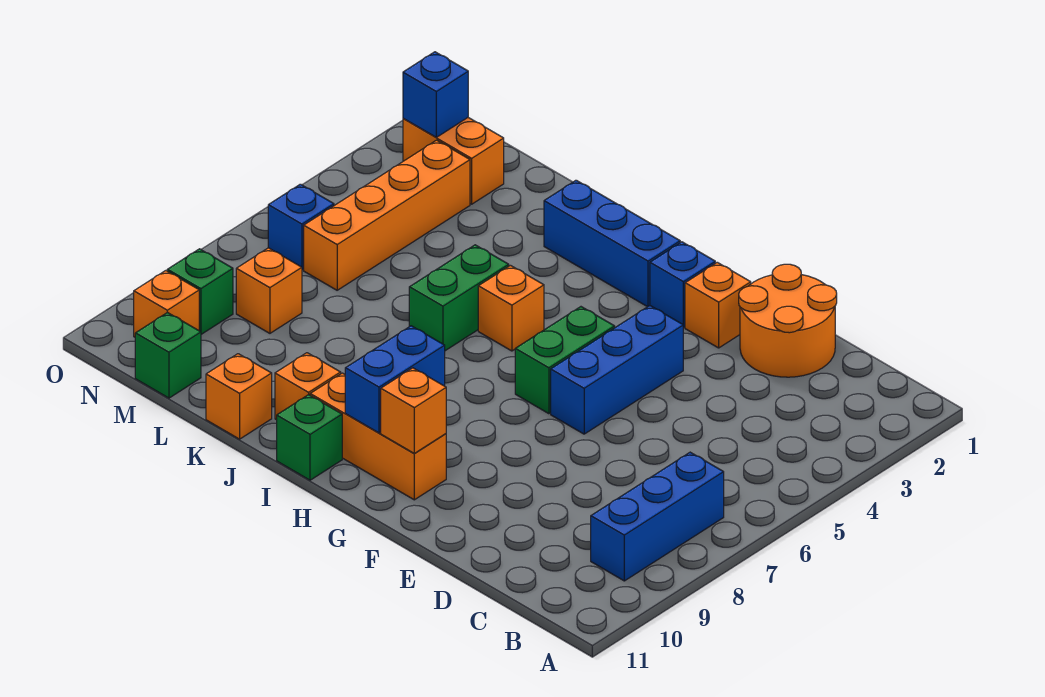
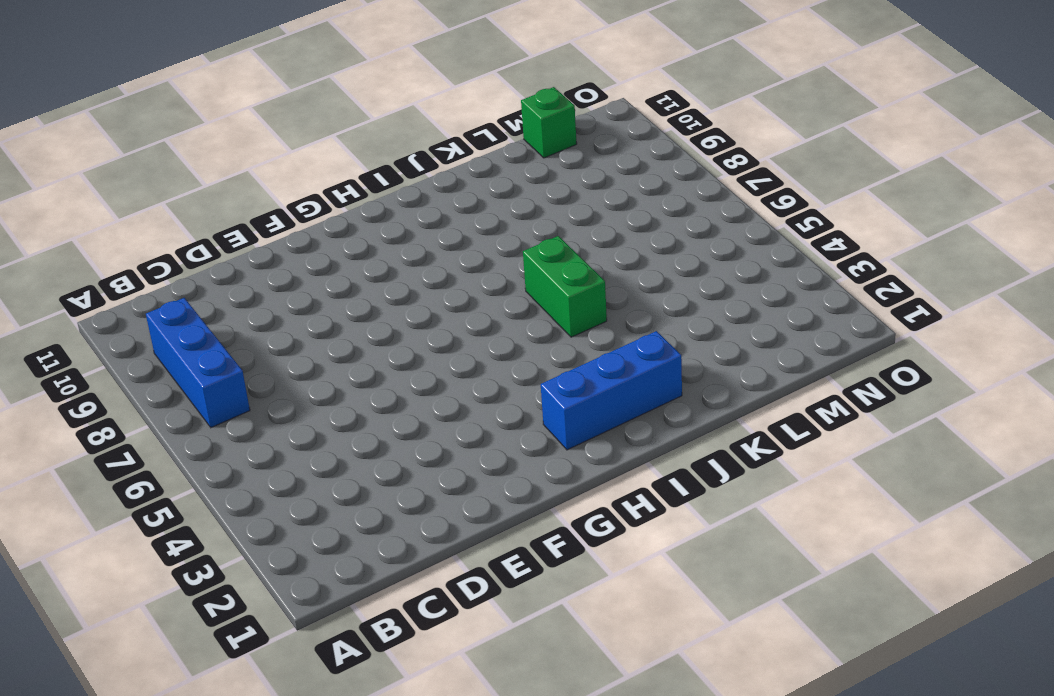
none -> orange 2x2 round brick [739,264,837,377]
none -> orange 1x1 brick [685,262,751,348]
none -> blue 1x3 brick [551,306,683,434]

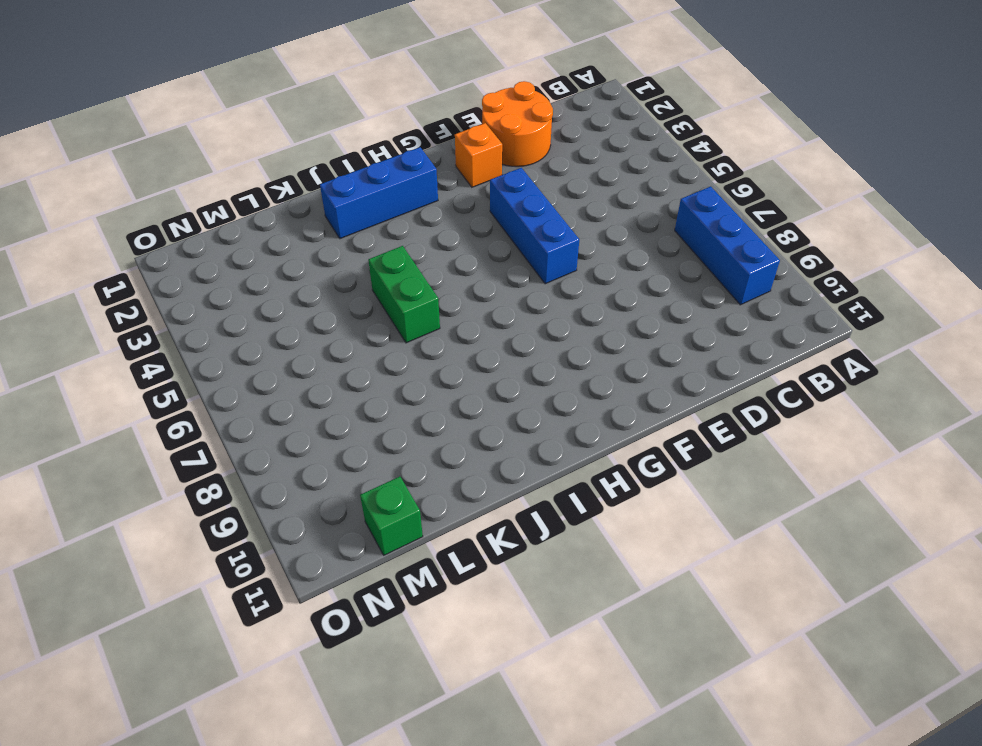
none -> blue 1x1 brick [650,242,715,328]
none -> green 1x2 brick [515,307,615,414]
none -> orange 1x3 brick [310,373,446,500]

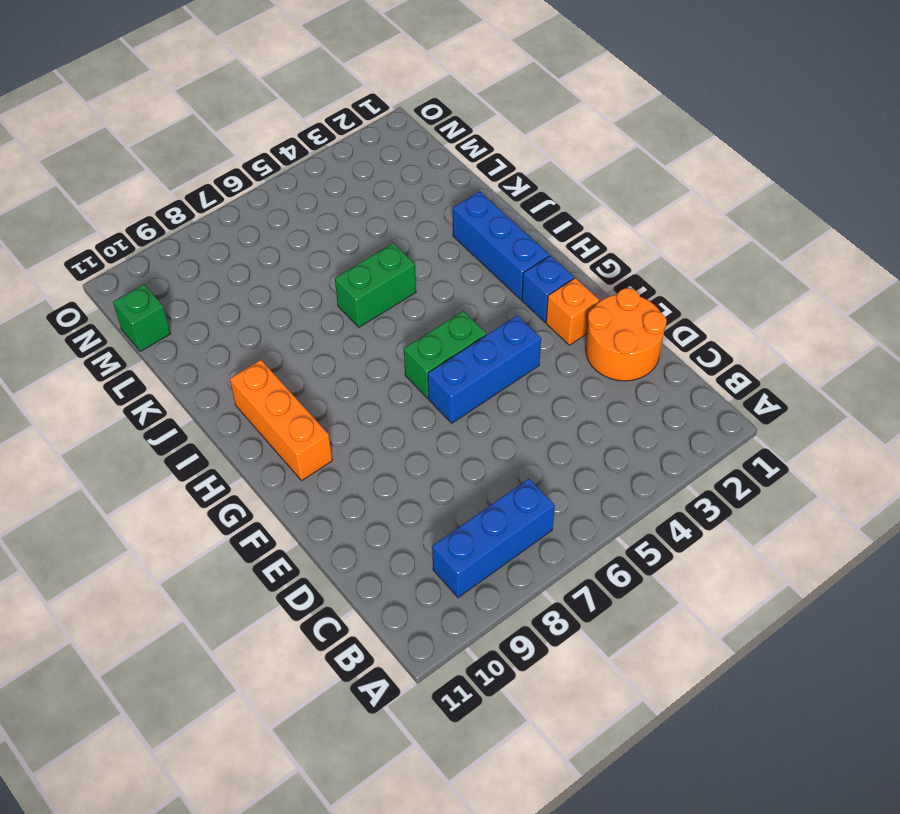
none -> orange 1x1 brick [478,265,544,351]
none -> green 1x1 brick [277,395,342,480]
none -> orange 1x1 brick [275,353,341,420]

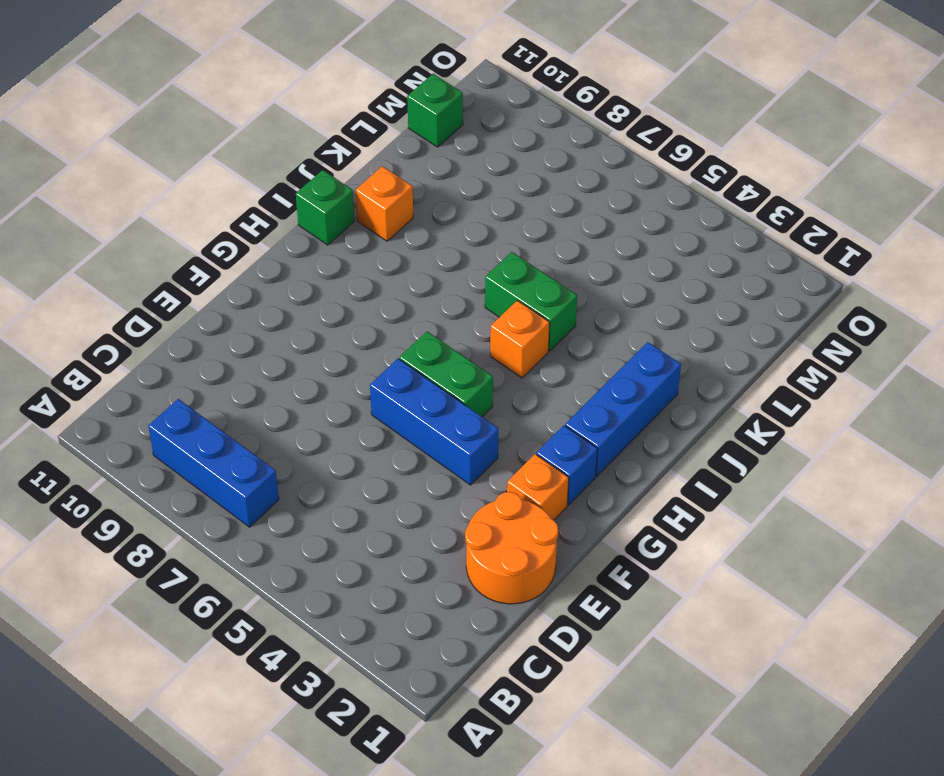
none -> orange 1x3 brick [310,373,446,500]
none -> orange 1x1 brick [206,354,272,439]
none -> orange 1x2 brick [403,118,504,204]

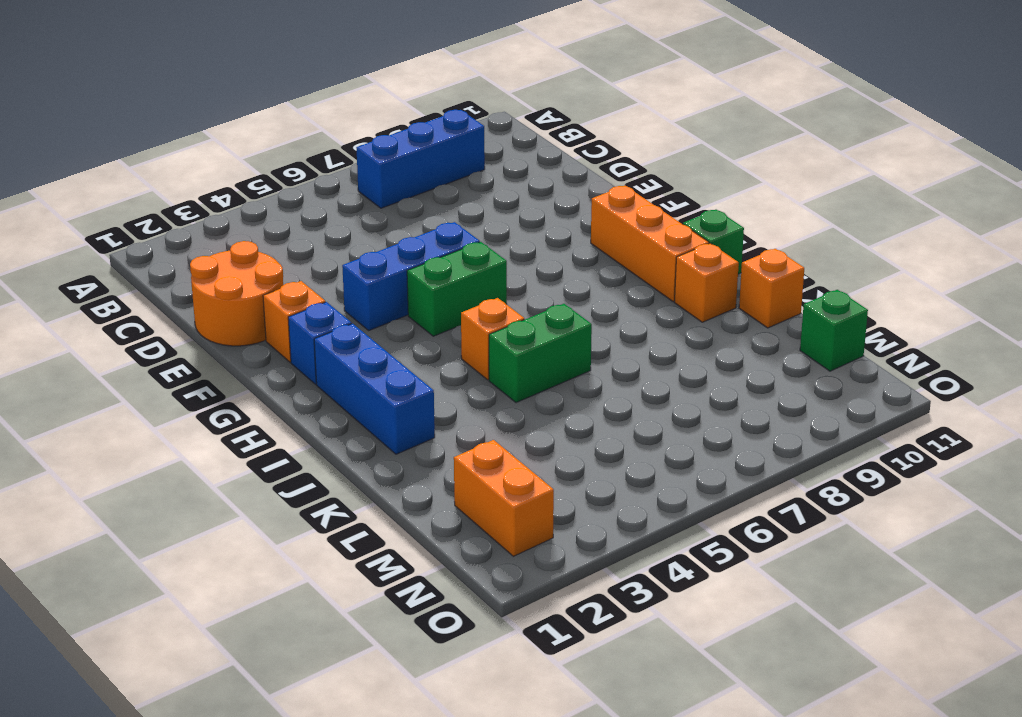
none -> orange 1x4 brick [304,140,470,290]
none -> orange 1x1 brick [236,248,302,333]
none -> blue 1x1 brick [268,184,334,270]

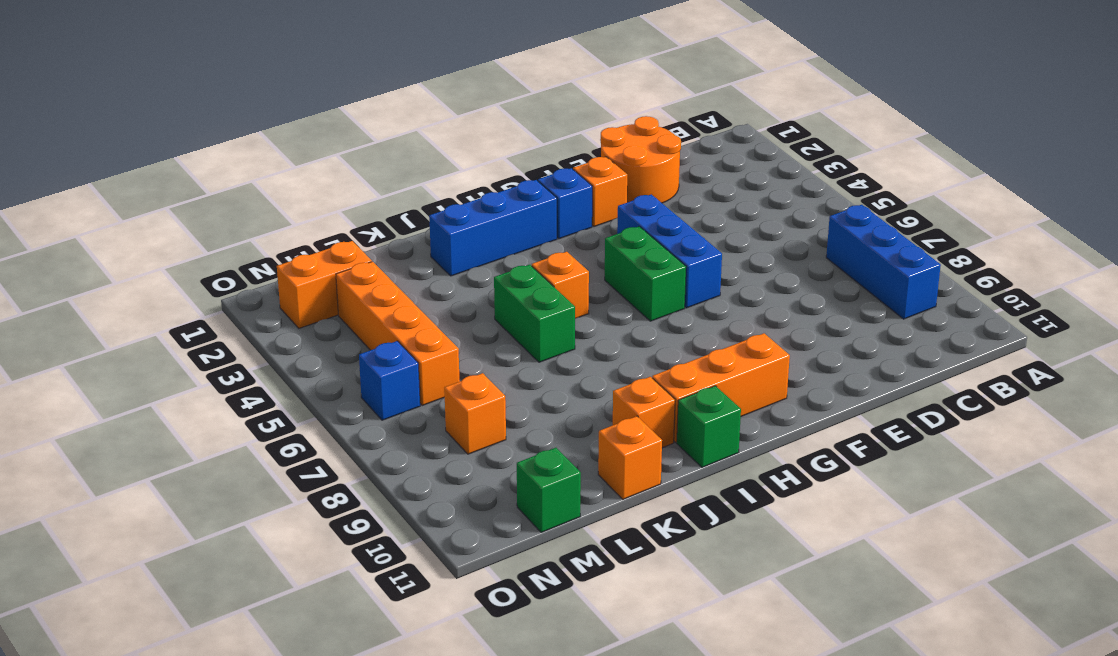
none -> green 1x1 brick [167,249,233,334]
none -> orange 1x1 brick [134,271,199,337]
none -> orange 1x1 brick [381,368,446,454]

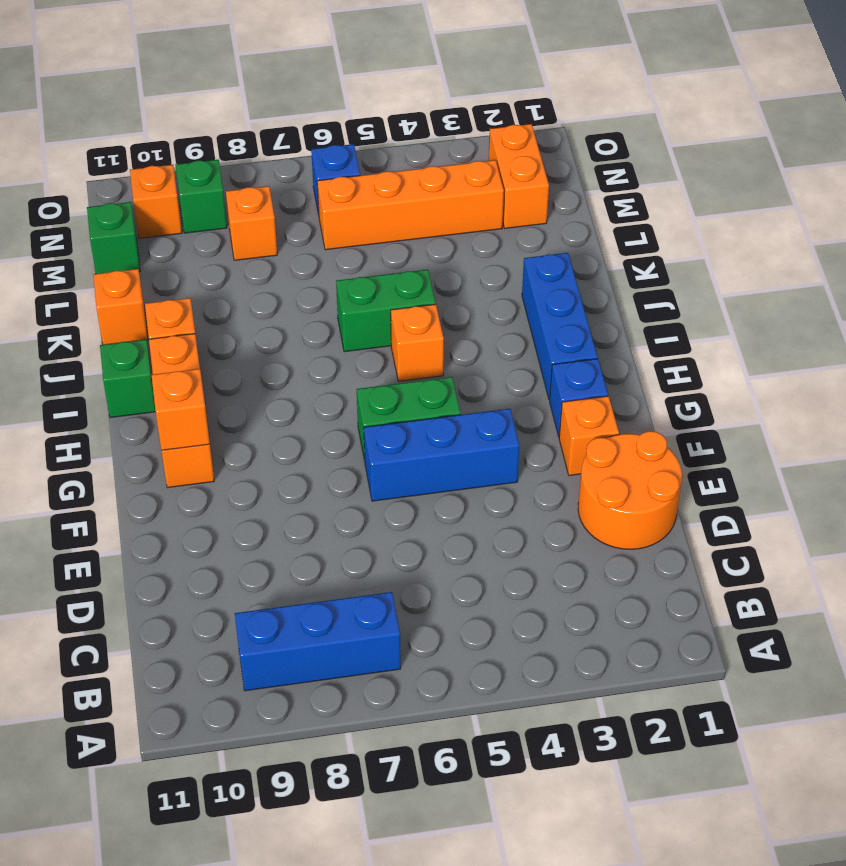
none -> blue 1x2 brick [345,326,445,433]
none -> blue 1x1 brick [403,52,468,137]

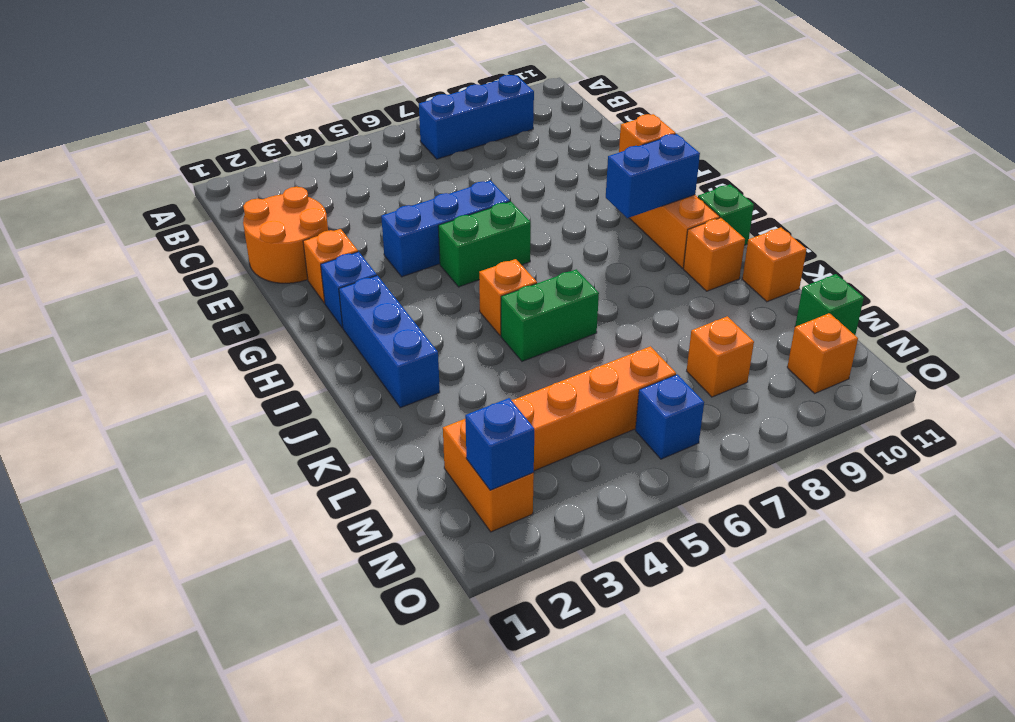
none -> green 1x1 brick [167,249,233,334]

